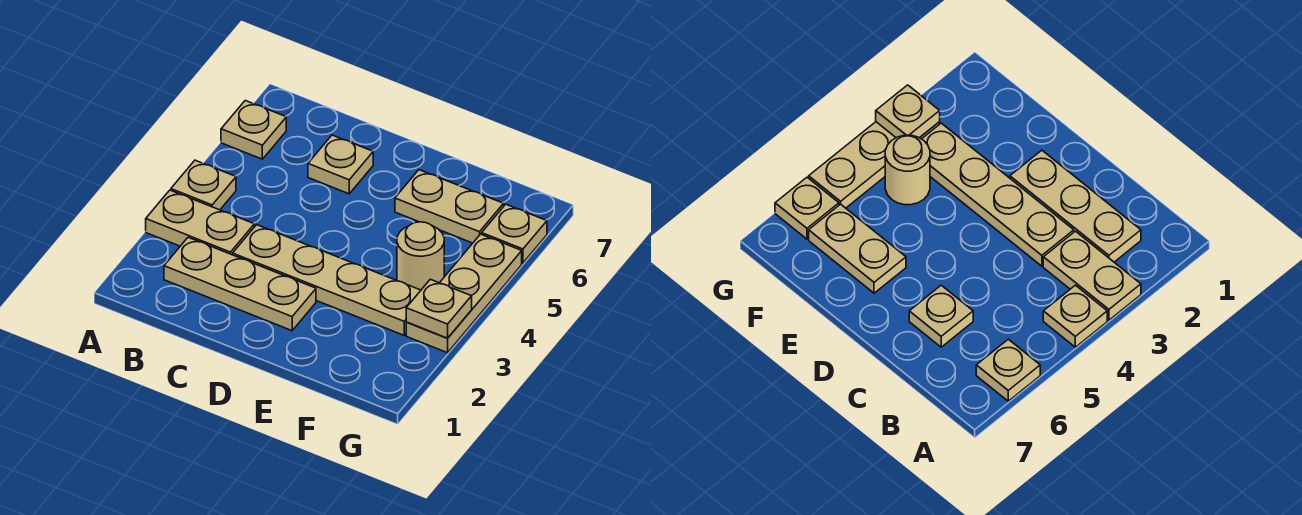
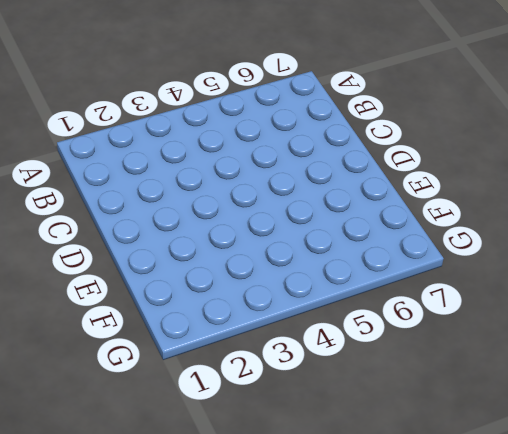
none -> tan 1x2 plate [146,190,254,255]
none -> tan 1x1 plate [171,160,236,210]

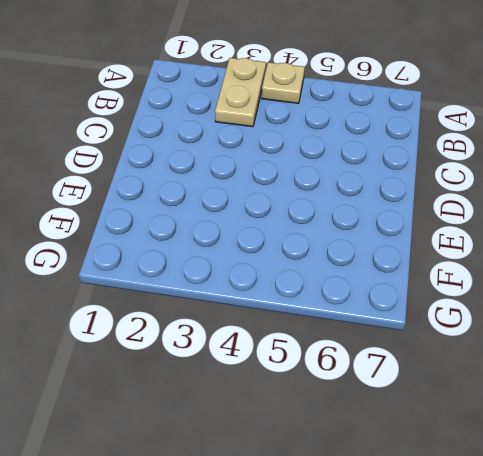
none -> tan 1x1 plate [221,101,286,159]
none -> tan 1x3 plate [164,237,316,331]

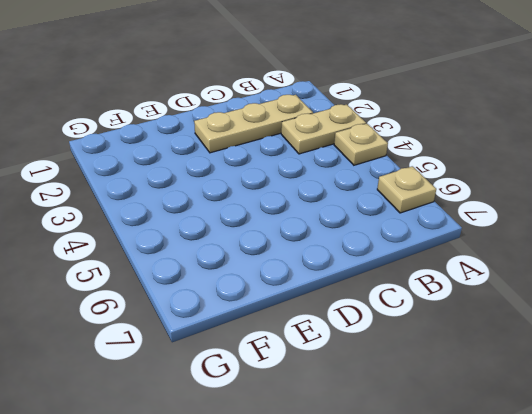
none -> tan 1x4 plate [233,225,421,335]
none -> tan 1x1 plate [308,135,373,194]

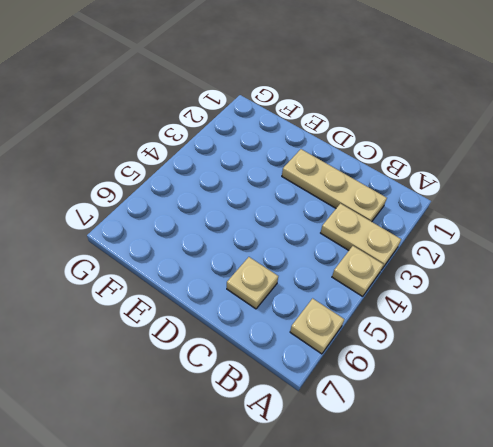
none -> tan 1x4 plate [233,225,421,335]
none -> tan 1x2 plate [395,170,504,243]

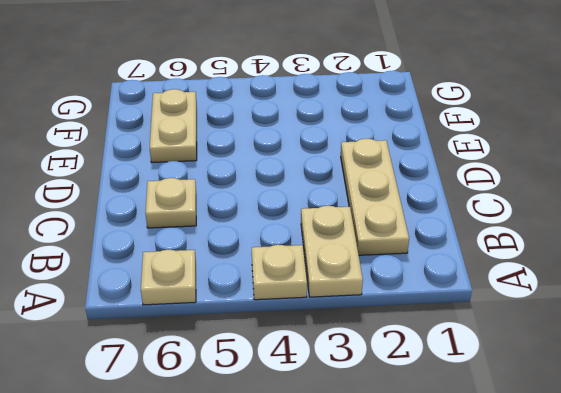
none -> tan 1x4 plate [233,225,421,335]
none -> tan 1x1 round brick [397,222,444,290]

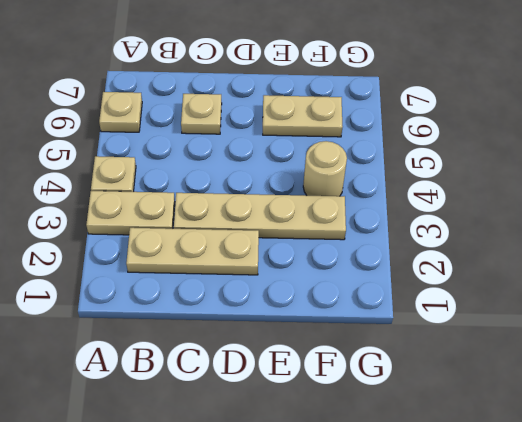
none -> tan 1x3 plate [406,234,522,353]
none -> tan 1x1 plate [482,204,547,263]

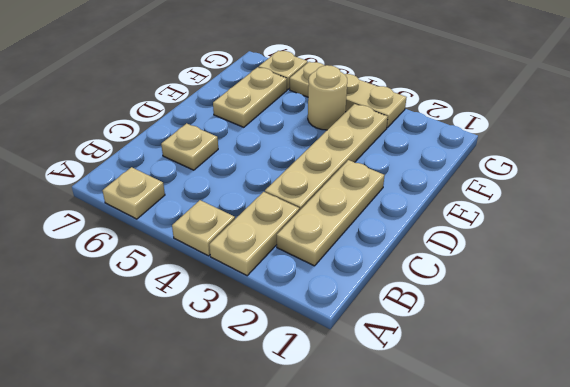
none -> tan 1x1 plate [406,279,472,338]

